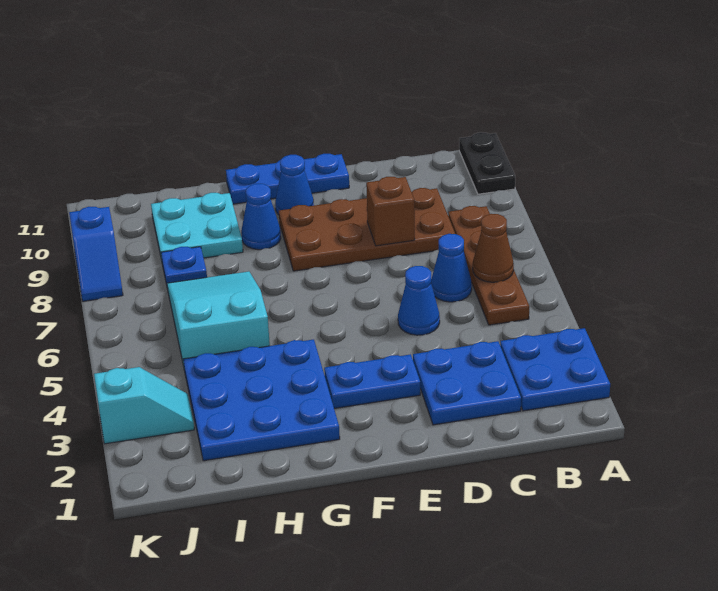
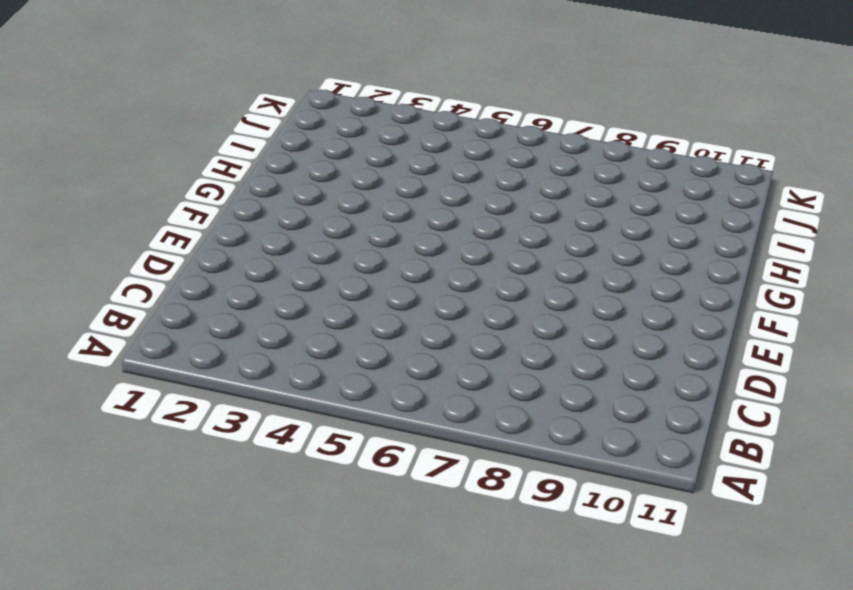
none -> blue 2x2 plate [500,328,610,411]
none -> black 1x2 plate [459,132,515,194]
none -> brown 1x4 plate [448,206,529,325]

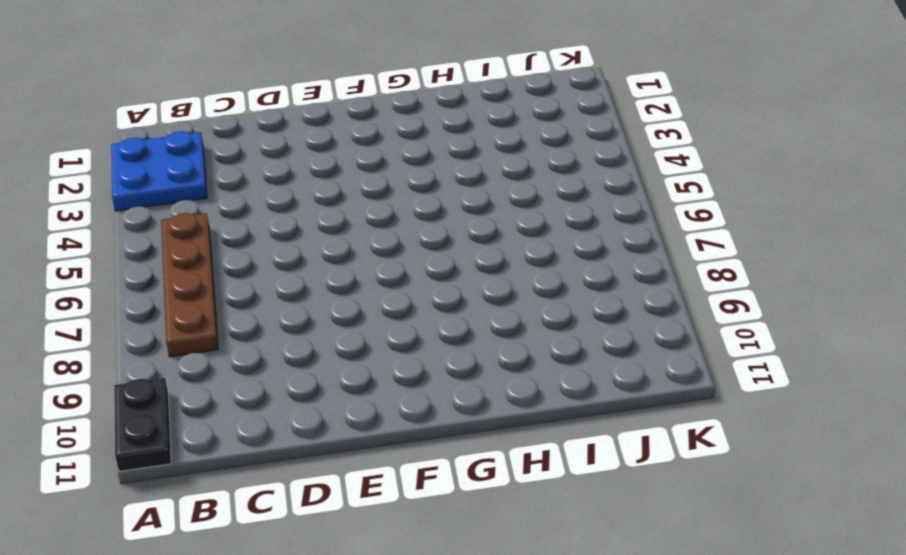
none -> blue 2x2 plate [413,341,521,425]
none -> blue 1x1 cone [431,234,472,302]
none -> brown 2x4 plate [279,188,455,271]

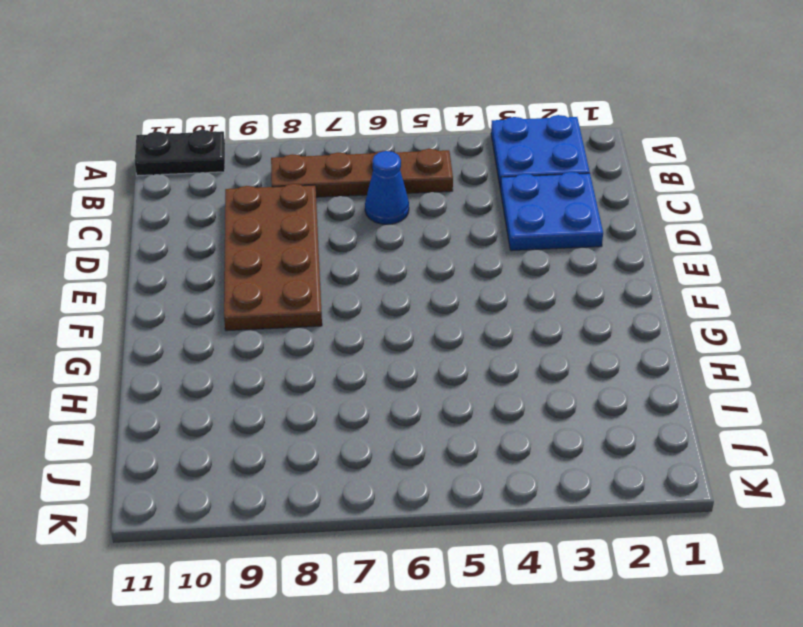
none -> blue 1x1 cone [398,266,440,335]
none -> blue 1x2 plate [324,354,420,408]
none -> blue 1x3 plate [226,154,349,204]

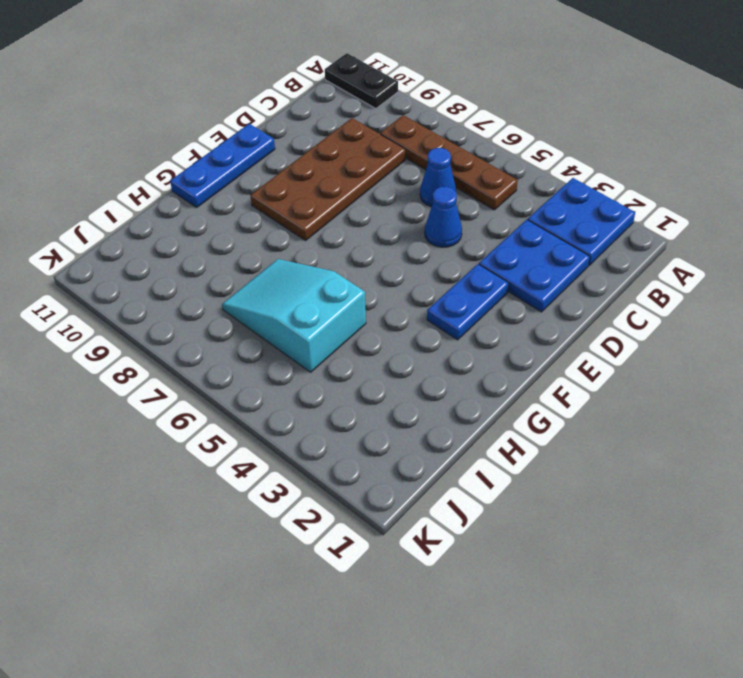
none -> blue 1x1 cone [275,155,314,215]
none -> blue 3x3 plate [183,339,340,461]
none -> blue 1x1 cone [241,184,281,250]

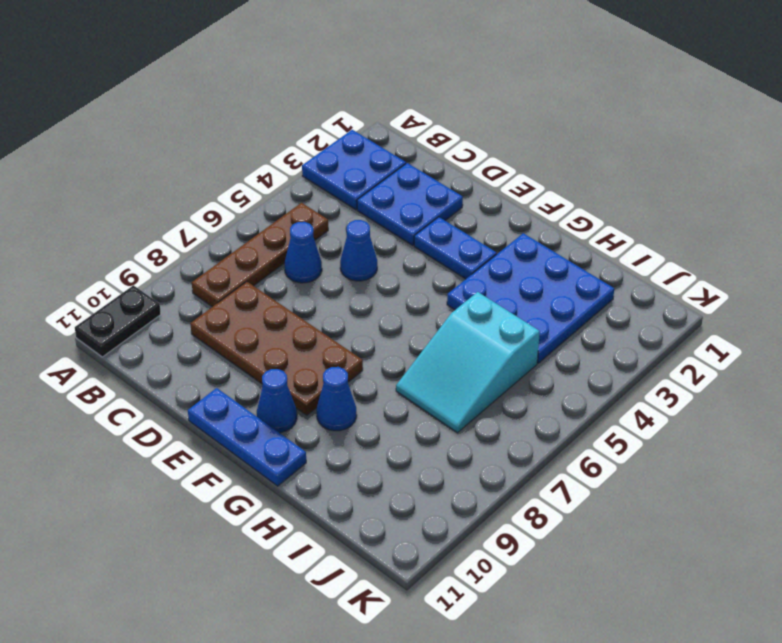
none -> cyan 2x2 plate [151,193,243,260]
none -> blue 1x1 plate [161,247,207,289]
none -> cyan 1x2 slope [94,367,194,444]

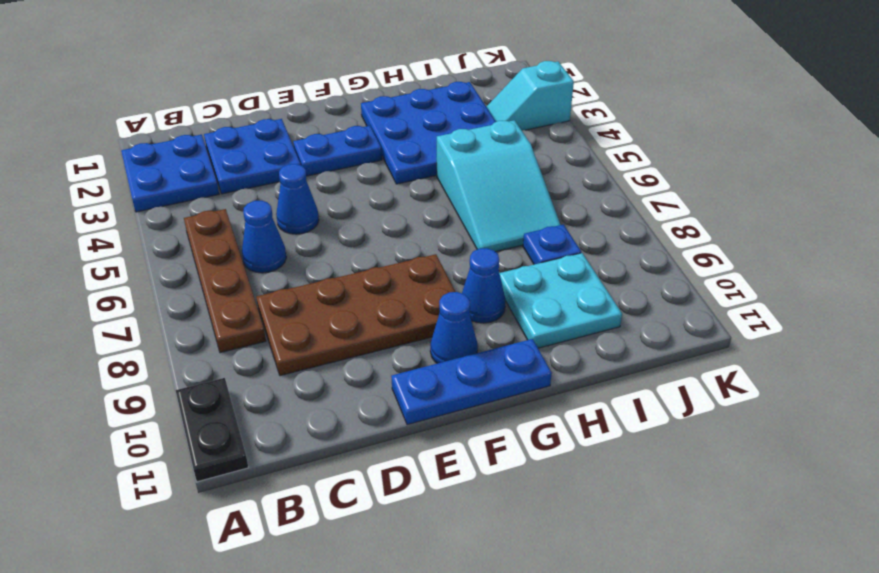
none -> blue 1x2 slope [69,207,123,301]
none -> brown 1x1 cone [473,214,514,282]
none -> brown 1x1 brick [366,177,415,246]

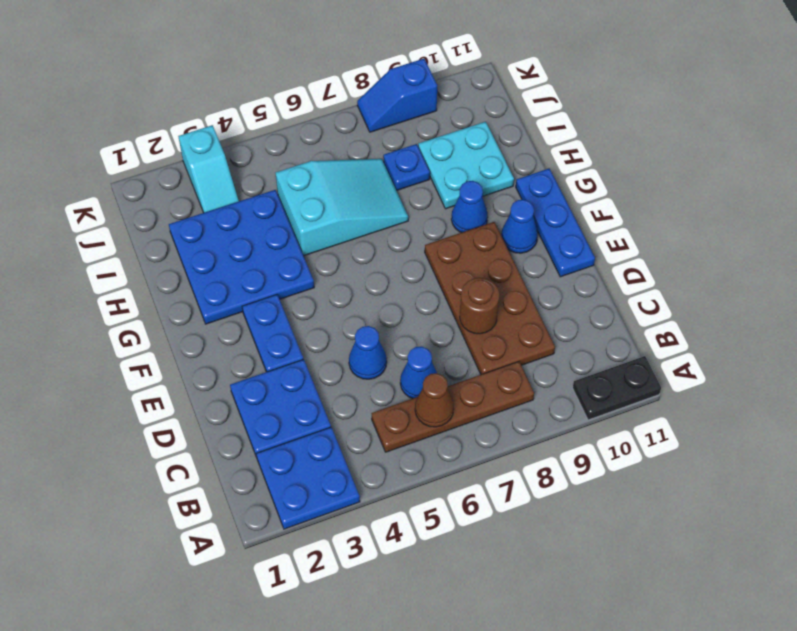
brown 1x1 round brick [460,278,499,334] -> brown 1x1 brick [366,177,415,246]

